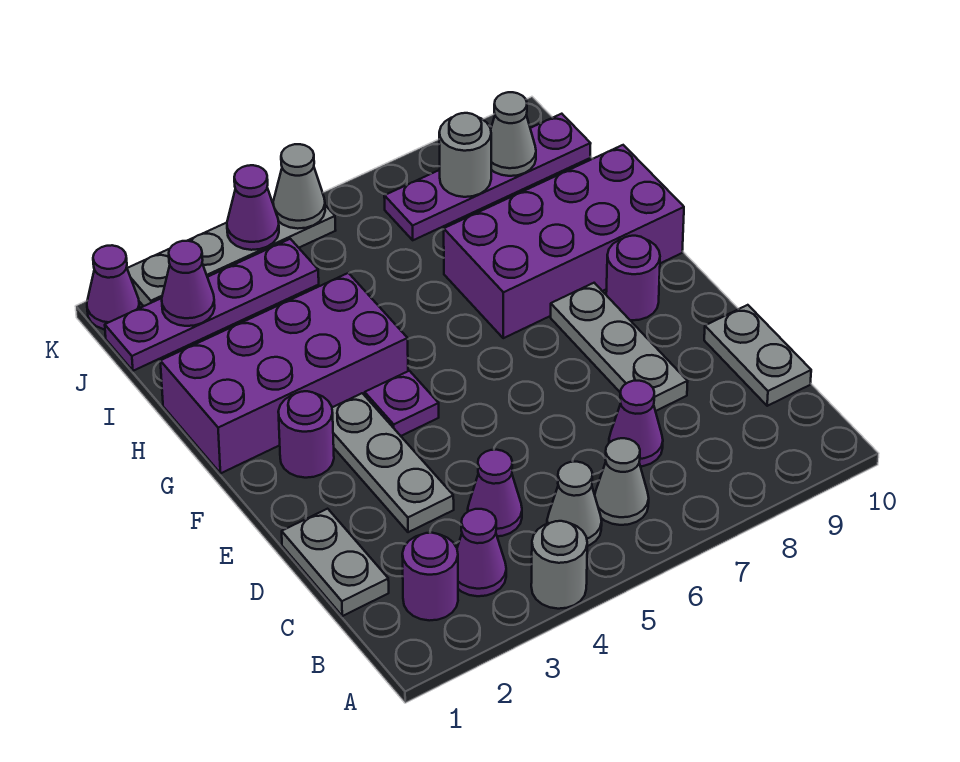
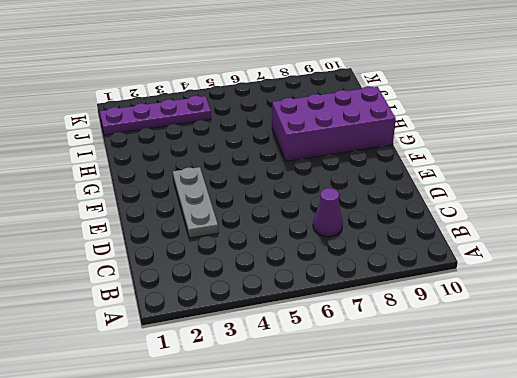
none -> grey 1x1 round brick [531,521,587,609]
none -> purple 1x1 round brick [402,533,458,621]
none -> purple 1x1 cone [457,509,506,596]

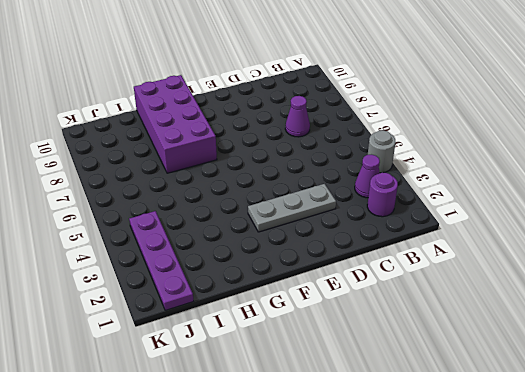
none -> grey 1x1 cone [547,462,602,546]
none -> grey 1x1 cone [595,438,649,525]
none -> grey 1x2 plate [282,509,389,616]

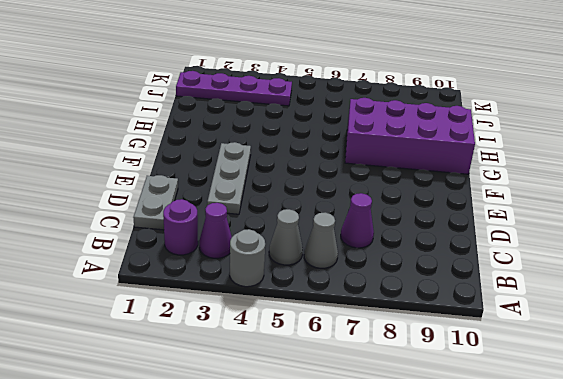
none -> purple 1x1 cone [468,450,522,536]
none -> grey 1x2 plate [704,305,811,406]
none -> grey 1x3 plate [551,283,688,411]

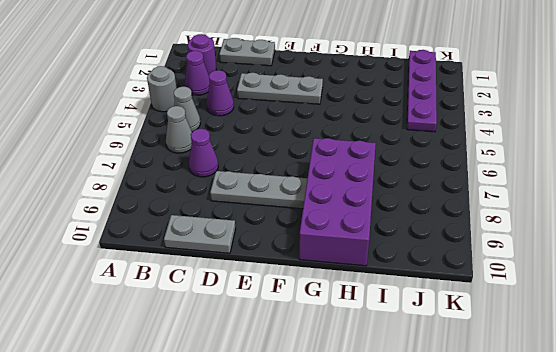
none -> purple 1x1 round brick [278,391,334,478]
none -> purple 1x1 plate [365,371,439,436]
none -> purple 1x1 round brick [606,236,660,320]

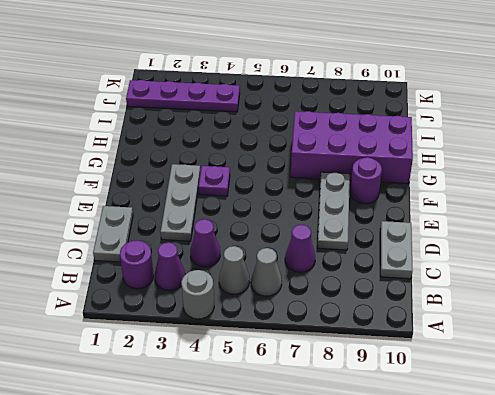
none -> purple 1x1 round brick [278,391,334,478]
none -> purple 2x4 brick [160,273,408,473]
none -> purple 1x4 plate [384,114,591,240]

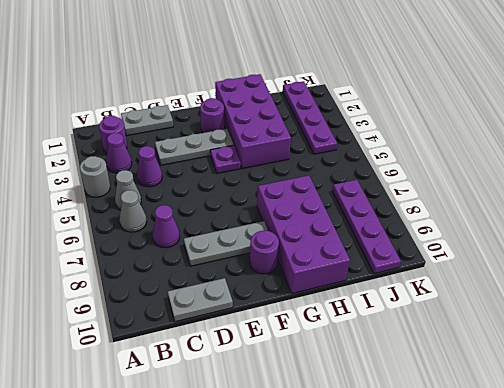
none -> purple 1x1 cone [87,245,139,329]
none -> grey 1x4 plate [127,202,336,306]
none -> purple 1x1 cone [162,241,215,326]

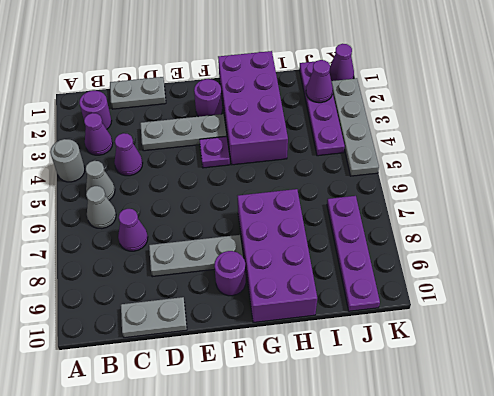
none -> grey 1x1 round brick [439,113,491,197]
none -> grey 1x1 cone [491,92,536,176]
none -> purple 1x1 cone [227,165,279,250]

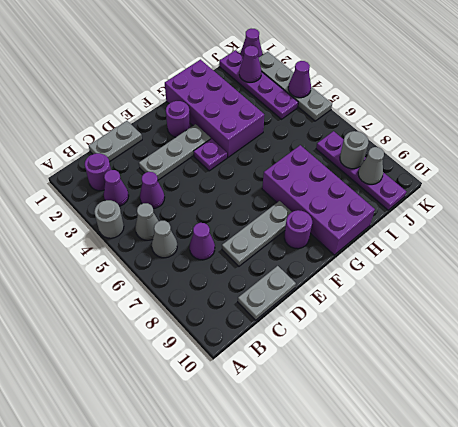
none -> grey 1x1 cone [273,144,325,229]

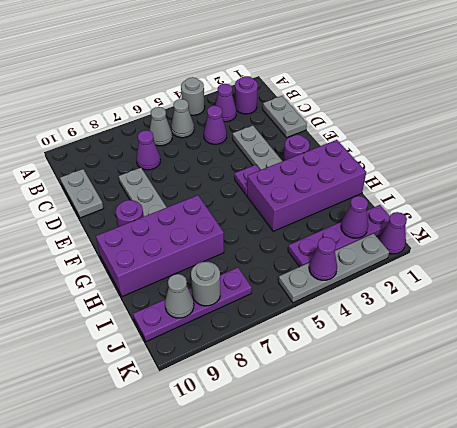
none -> grey 1x1 cone [273,144,325,229]

